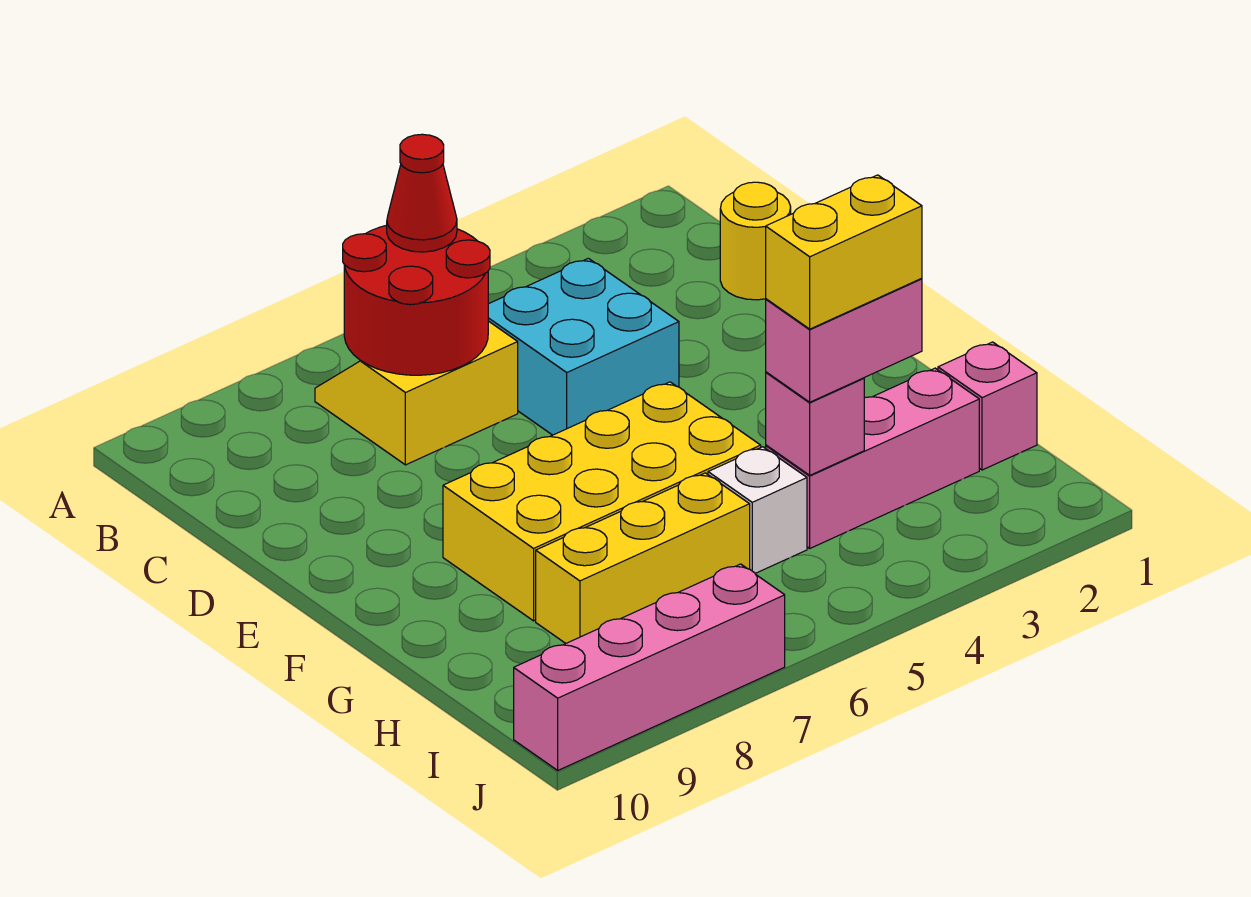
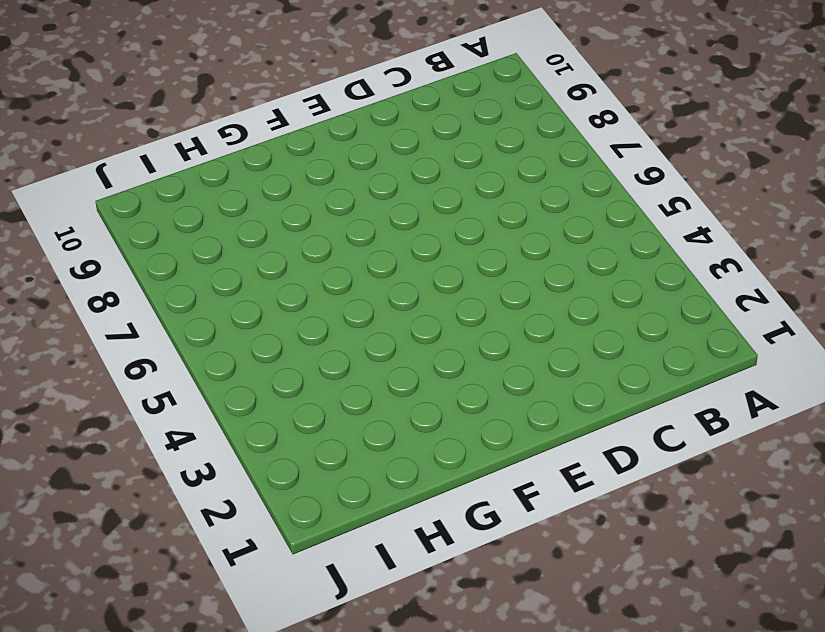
none -> yellow 2x2 slope [315,321,518,465]
none -> yellow 1x1 round brick [720,182,791,300]
none -> cyan 2x2 brick [488,258,679,435]

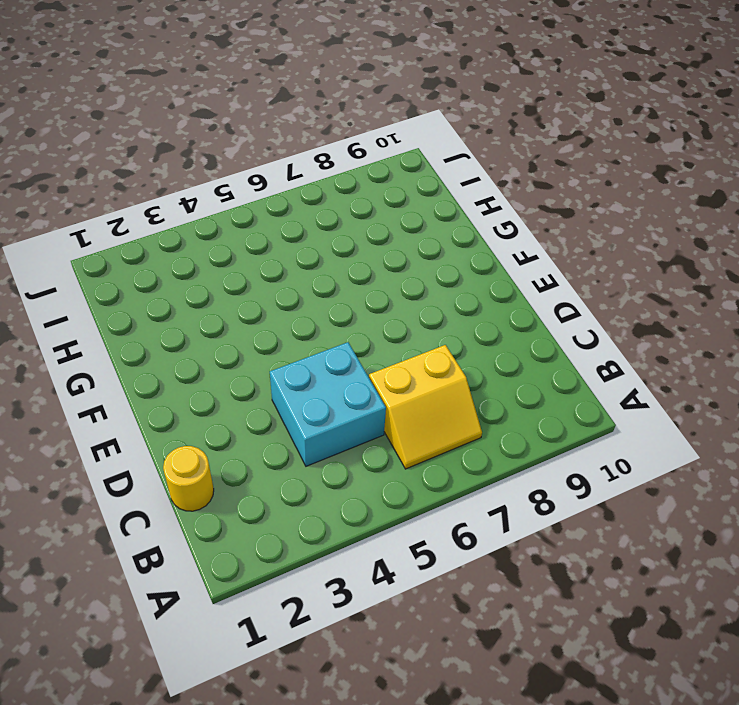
none -> yellow 2x4 brick [443,382,761,621]
none -> pink 1x1 brick [938,342,1037,470]
none -> pink 1x3 brick [766,368,979,548]

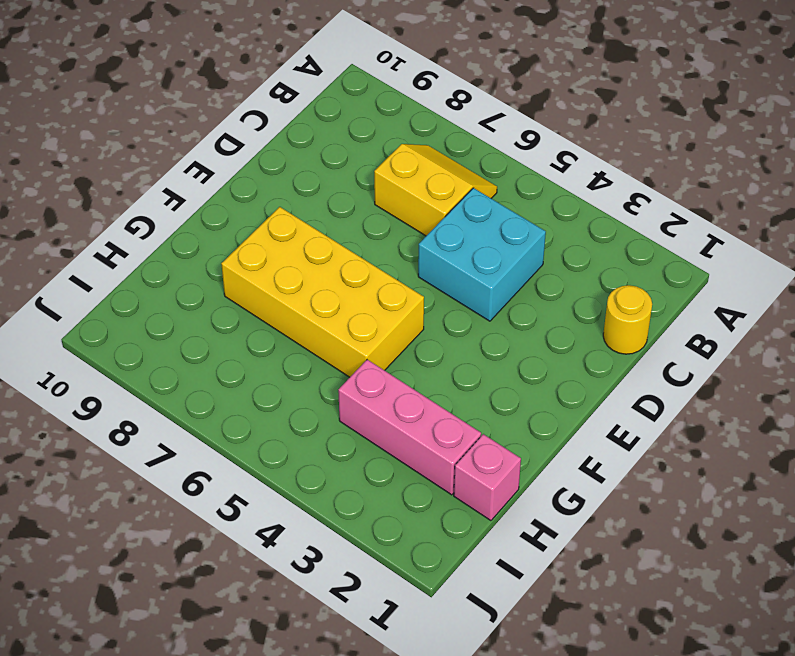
none -> white 1x1 brick [708,447,807,573]
none -> yellow 1x3 brick [536,473,750,643]
none -> pink 1x4 brick [514,564,785,770]

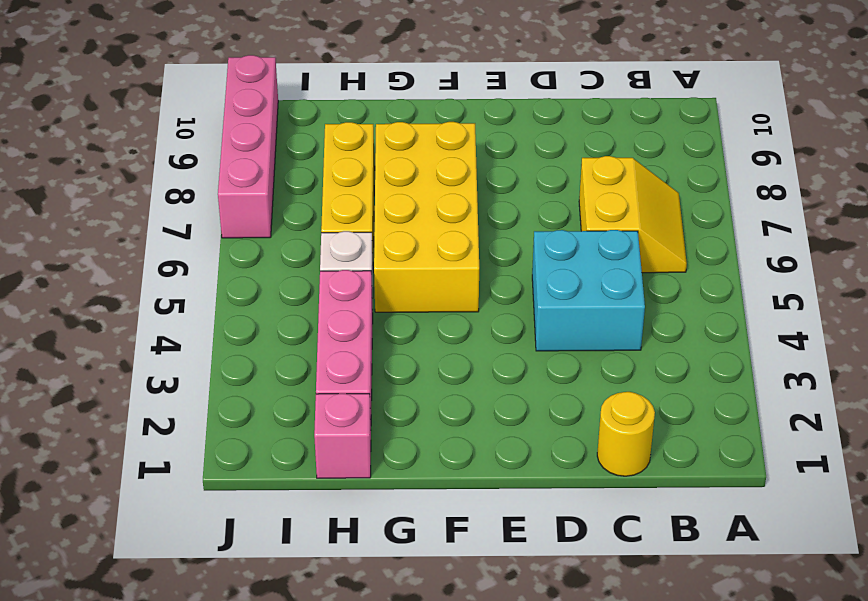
none -> red 2x2 round brick [343,225,490,375]
none -> pink 1x1 brick [766,372,864,475]
none -> red 1x1 cone [387,134,457,252]

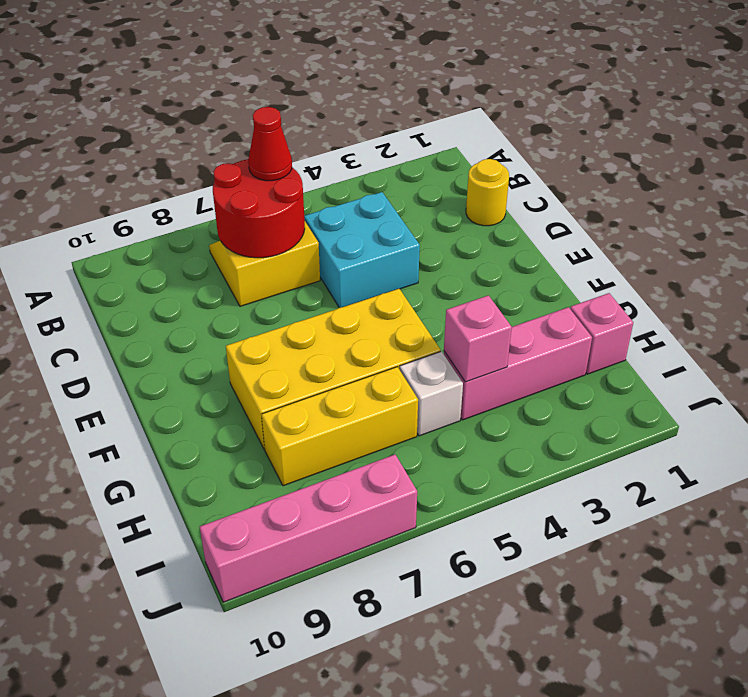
none -> pink 1x2 brick [766,279,922,402]
none -> yellow 1x2 brick [766,175,922,329]

